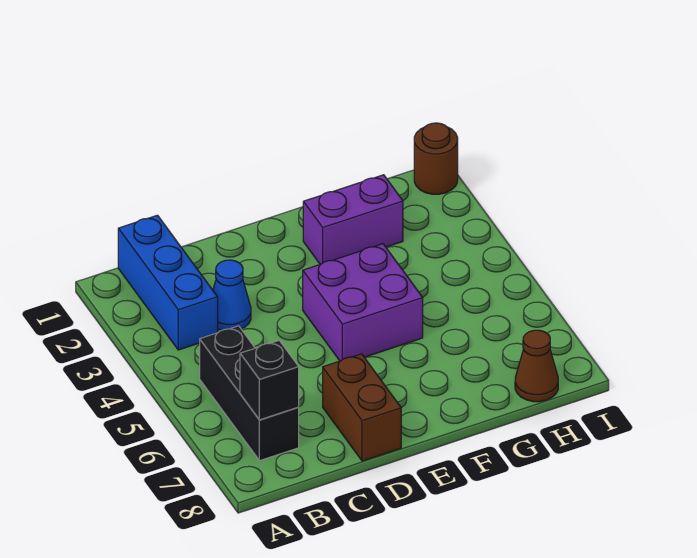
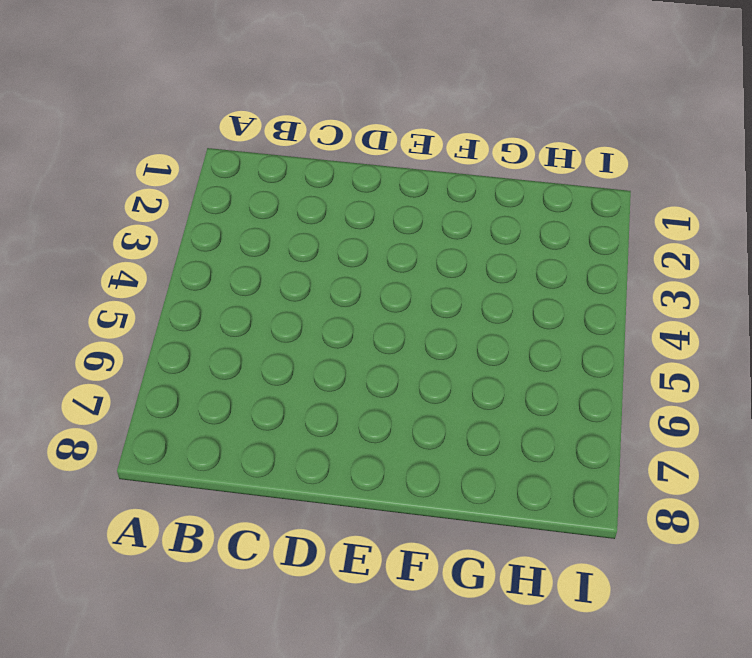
none -> blue 1x3 brick [118,215,218,350]
none -> black 1x3 brick [200,326,299,461]

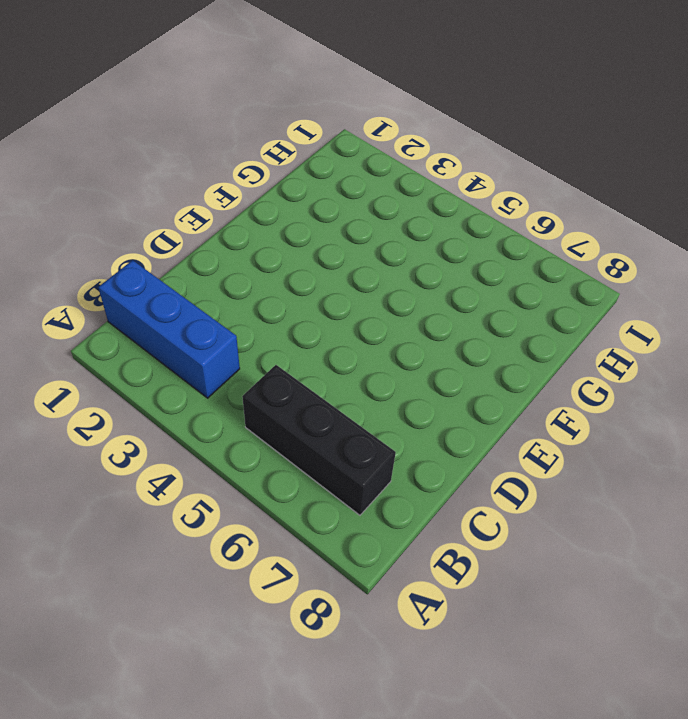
none -> blue 1x1 cone [213,260,251,330]
none -> brown 1x2 brick [323,354,401,461]

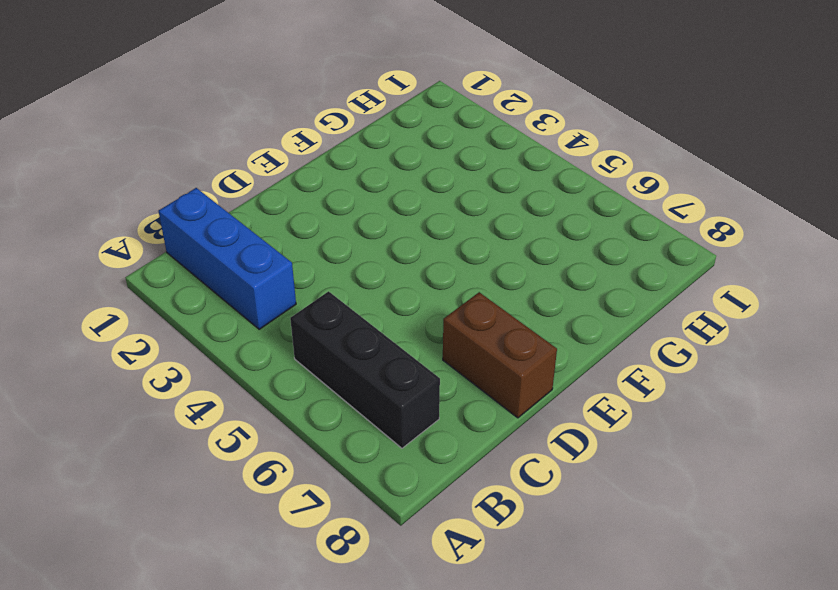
none -> blue 1x1 cone [213,260,251,330]
none -> purple 2x2 brick [303,244,423,361]

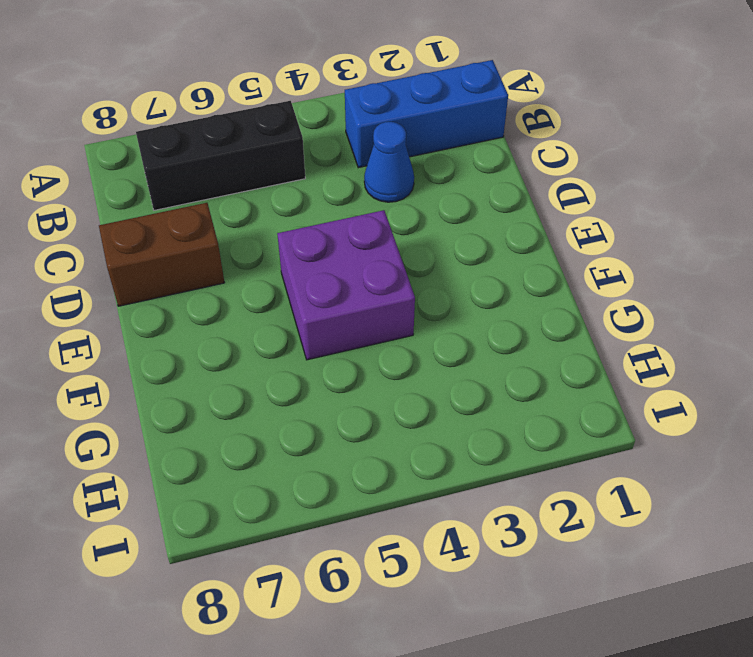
none -> purple 1x2 brick [303,175,403,264]
none -> brown 1x1 cone [515,330,558,402]

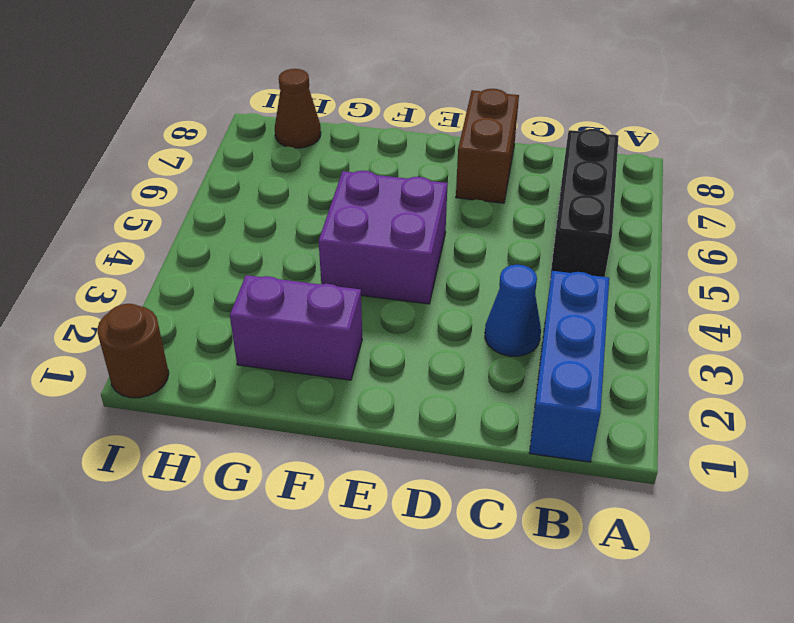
none -> black 1x1 brick [240,341,299,420]

